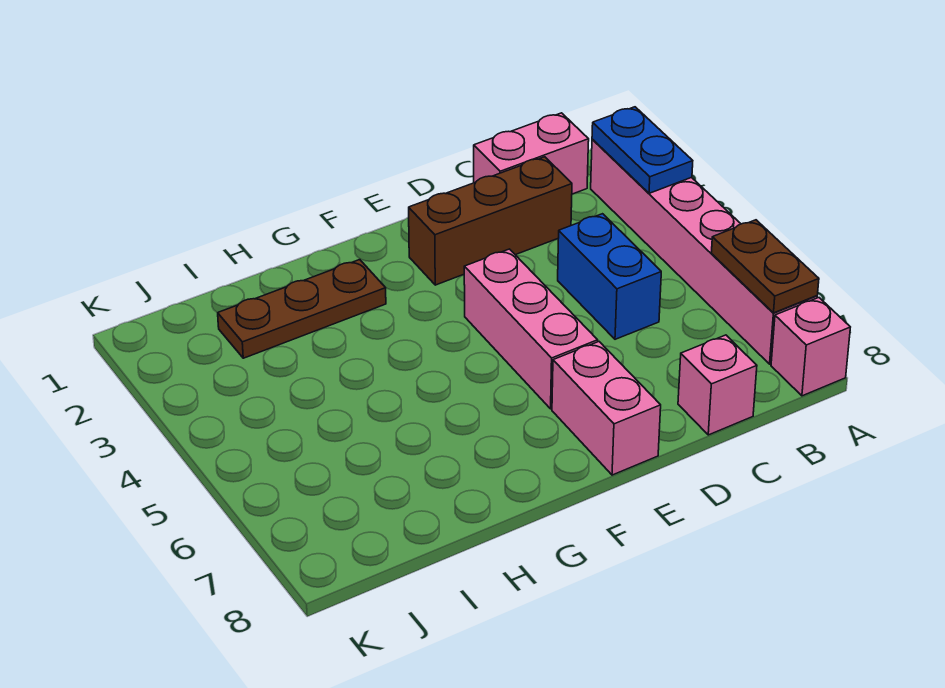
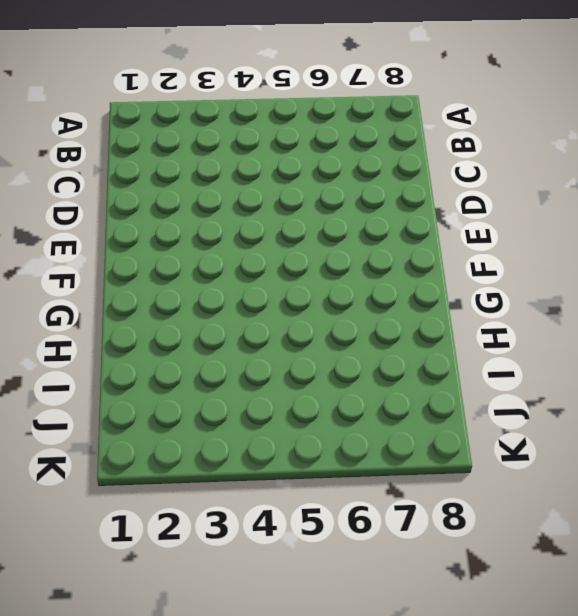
none -> pink 1x6 brick [591,139,817,364]
none -> pink 1x1 brick [771,298,850,396]

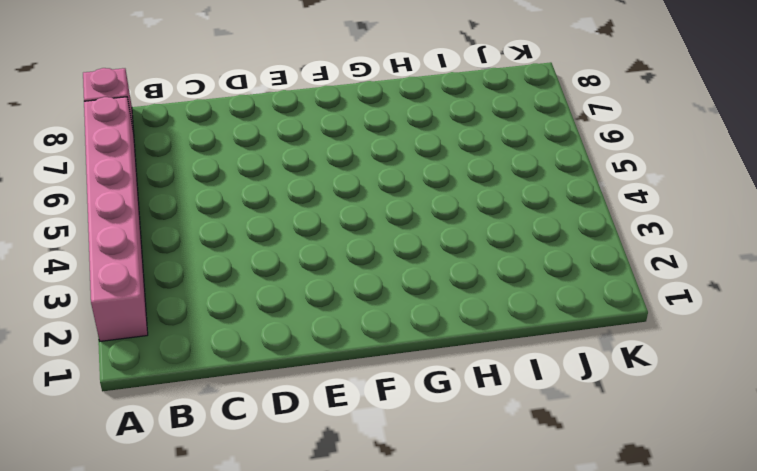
none -> pink 1x2 brick [474,113,589,194]
none -> brown 1x3 brick [409,157,572,285]

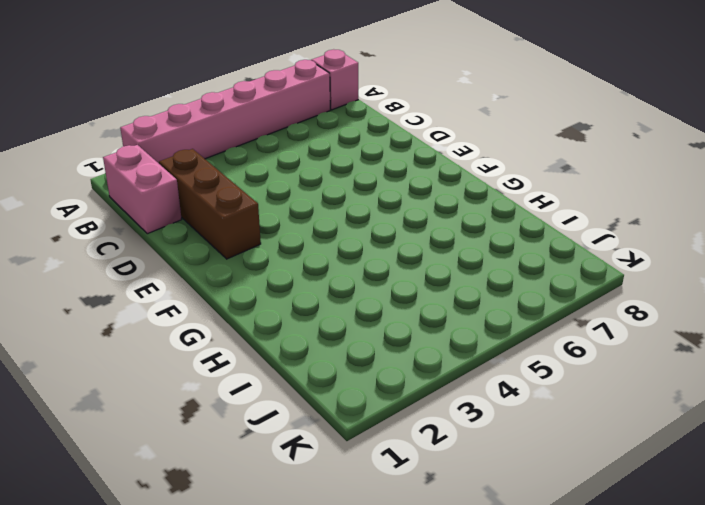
none -> blue 1x2 brick [558,214,661,339]
none -> pink 1x1 brick [678,335,757,435]

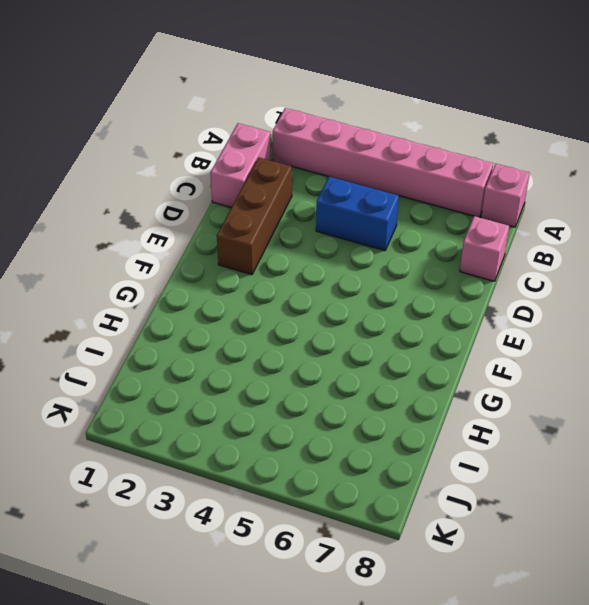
none -> pink 1x3 brick [464,249,598,409]
none -> pink 1x2 brick [552,342,661,475]

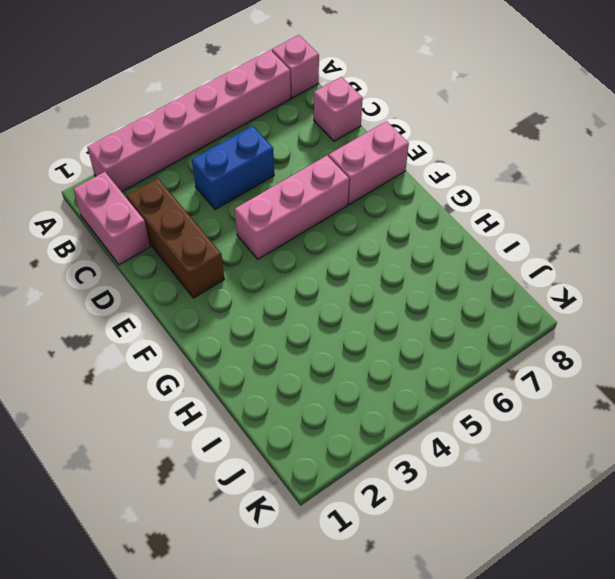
none -> brown 1x3 plate [218,260,386,358]
none -> blue 1x2 plate [592,107,693,193]

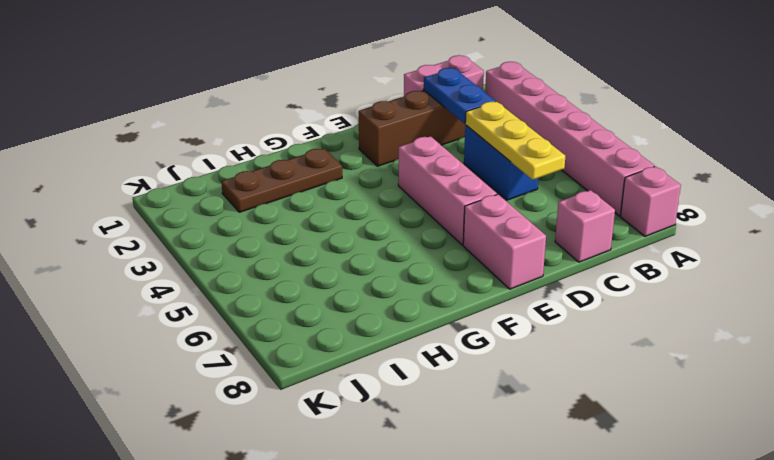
blue 1x2 plate [424,68,496,124] -> blue 1x2 plate moved to [592,107,693,193]
yellow 1x3 plate [465,102,565,180] -> none
none -> brown 1x2 plate [711,220,819,313]

